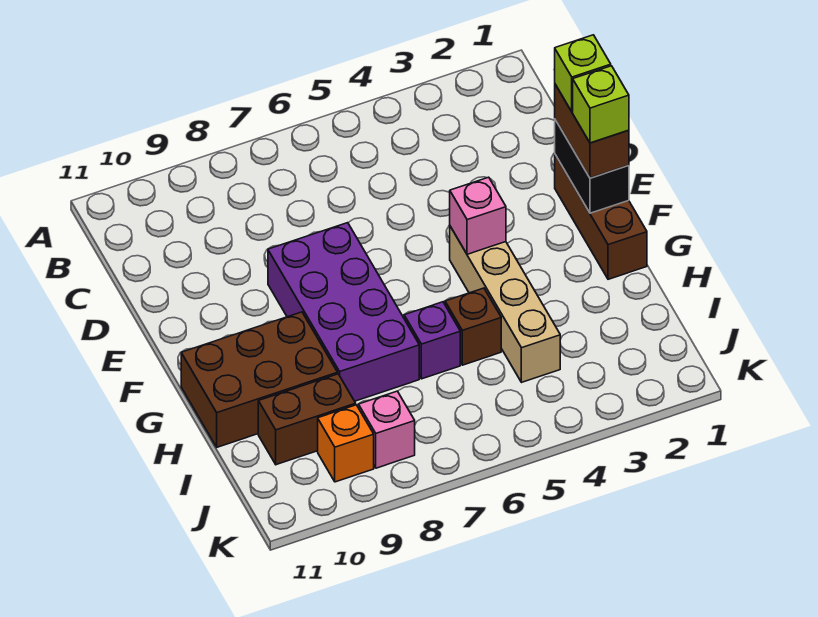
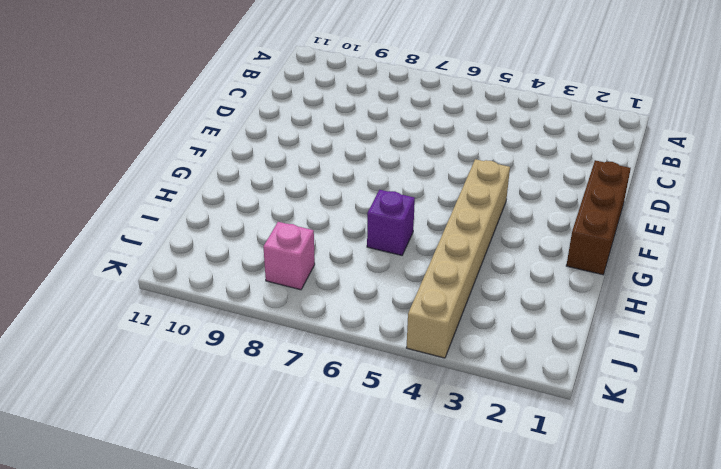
tan 1x6 brick [407,159,510,358] -> tan 1x4 brick [450,226,560,382]
none -> purple 2x4 brick [268,223,419,401]
none -> brown 2x3 brick [181,312,338,447]
none -> brown 1x1 brick [445,288,501,365]

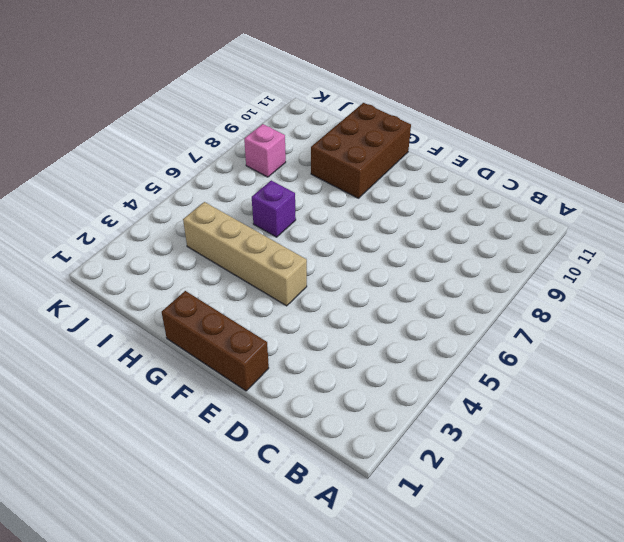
none -> purple 2x4 brick [268,223,419,401]
none -> brown 1x1 brick [445,288,501,365]
none -> brown 1x2 brick [258,374,356,465]

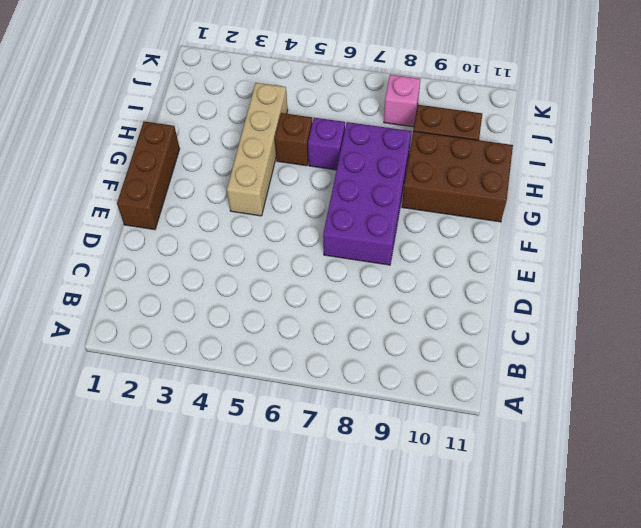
none -> orange 1x1 brick [318,405,374,482]
none -> black 1x2 brick [555,120,629,213]
none -> pink 1x1 brick [450,177,506,254]

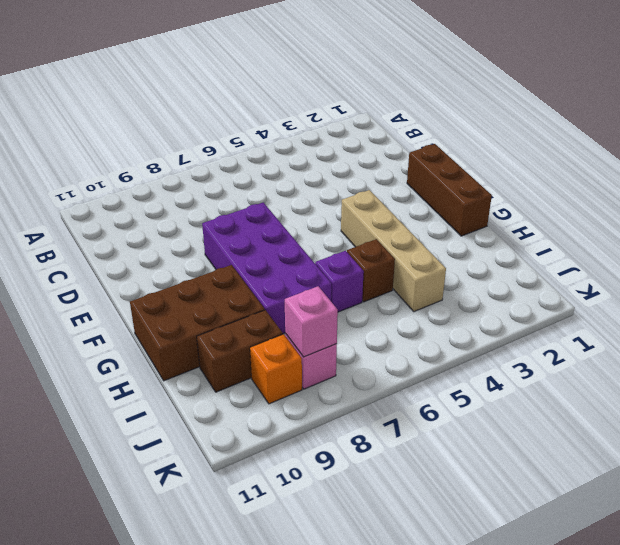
pink 1x1 brick [285,286,338,357] -> pink 1x1 brick moved to [450,177,506,254]
none -> black 1x2 brick [555,120,629,213]
none -> brown 1x2 brick [555,84,629,178]
none -> lime 1x1 brick [555,35,611,112]

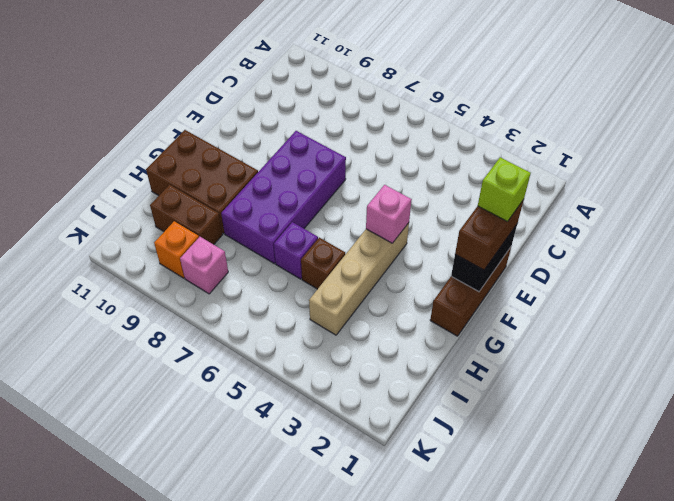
none -> lime 1x1 brick [573,66,629,143]

